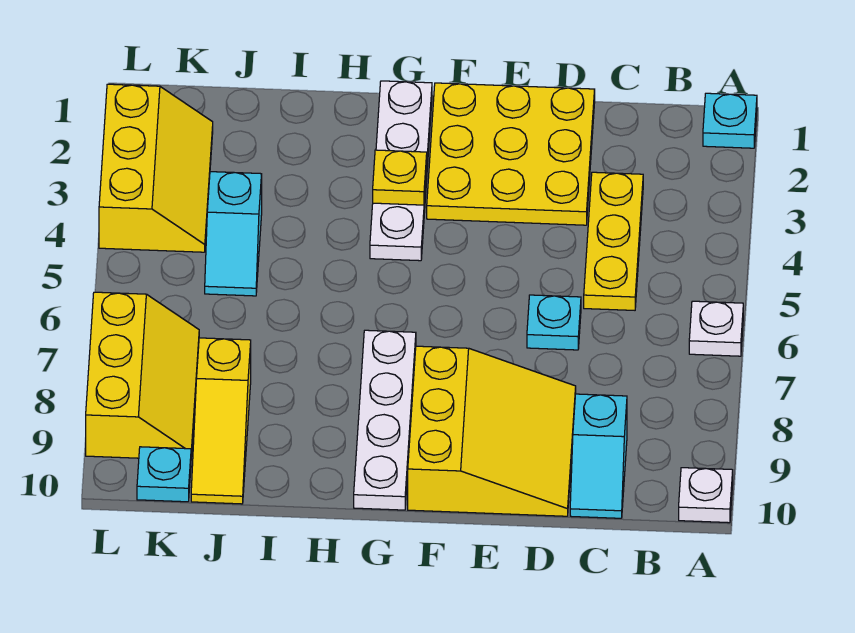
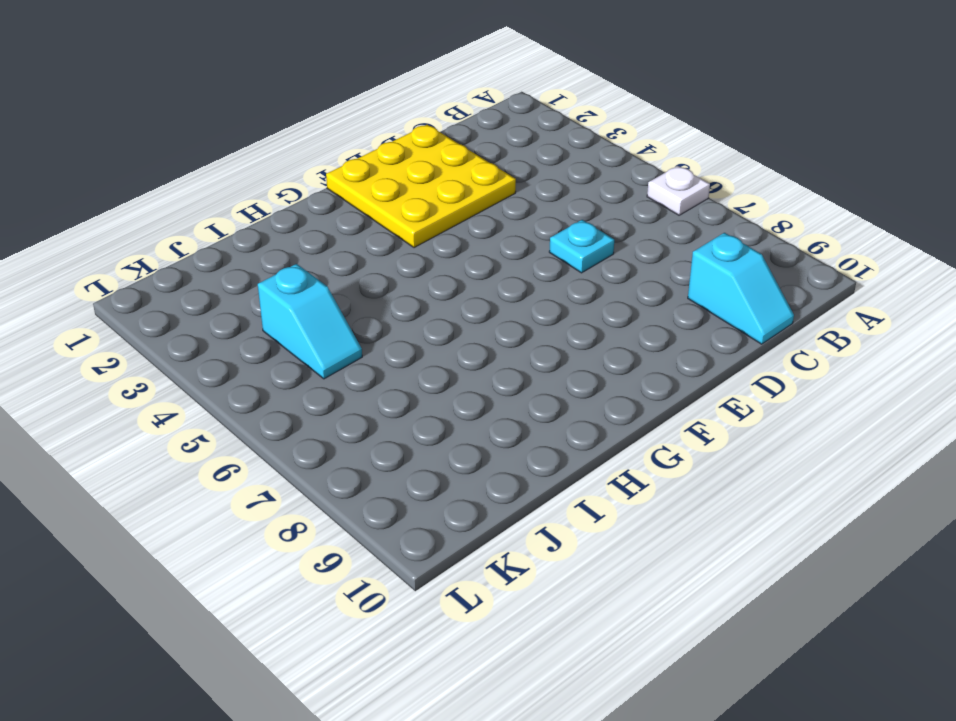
none -> cyan 1x1 plate [703,93,757,148]
none -> white 1x1 plate [679,468,733,523]
none -> yellow 1x3 plate [584,172,643,310]

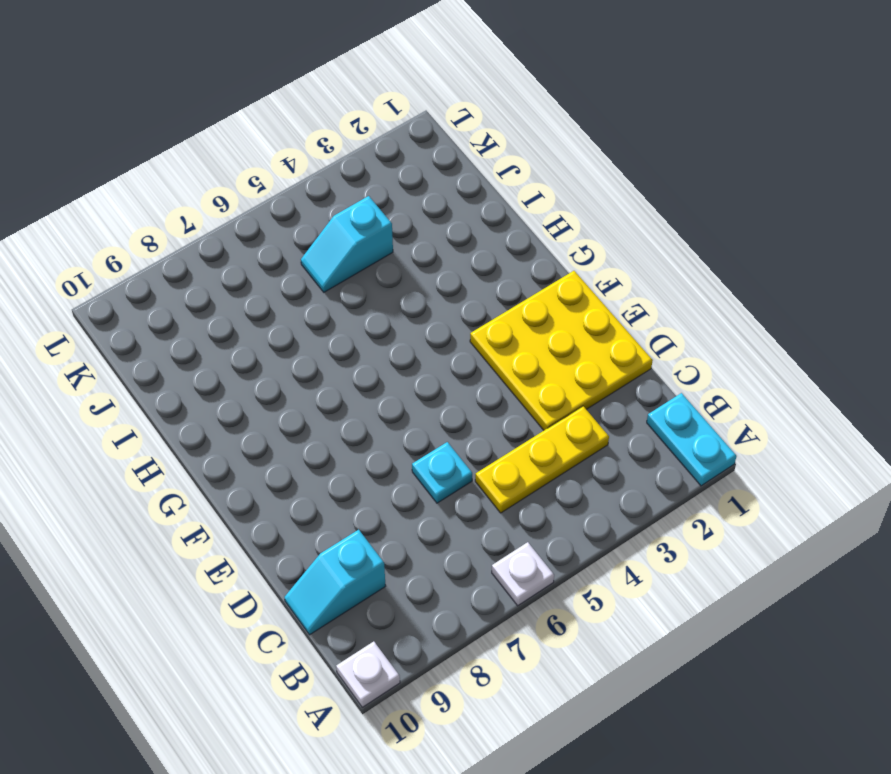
cyan 1x2 plate [647,393,737,486] -> cyan 1x1 plate [703,93,757,148]
none -> yellow 3x3 slope [408,346,576,516]
none -> white 1x4 plate [370,81,432,261]
none -> white 1x4 plate [354,330,416,510]

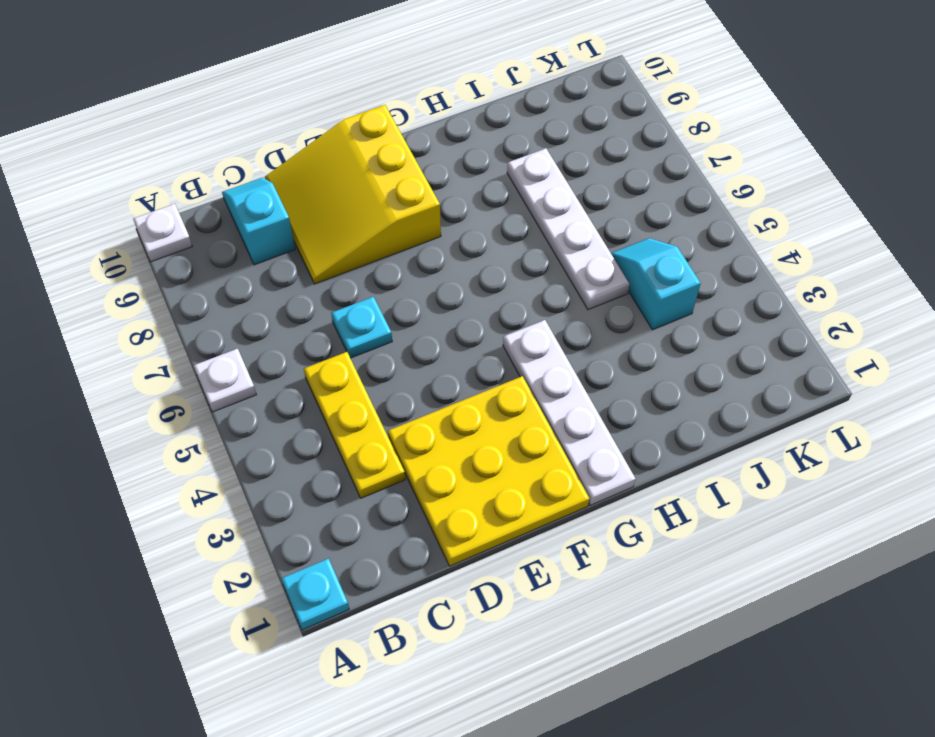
white 1x4 plate [507,148,630,310] -> white 1x4 plate moved to [354,330,416,510]
none -> yellow 1x3 slope [191,338,251,504]
none -> yellow 2x3 slope [99,84,213,252]
none -> yellow 2x3 slope [86,292,199,458]

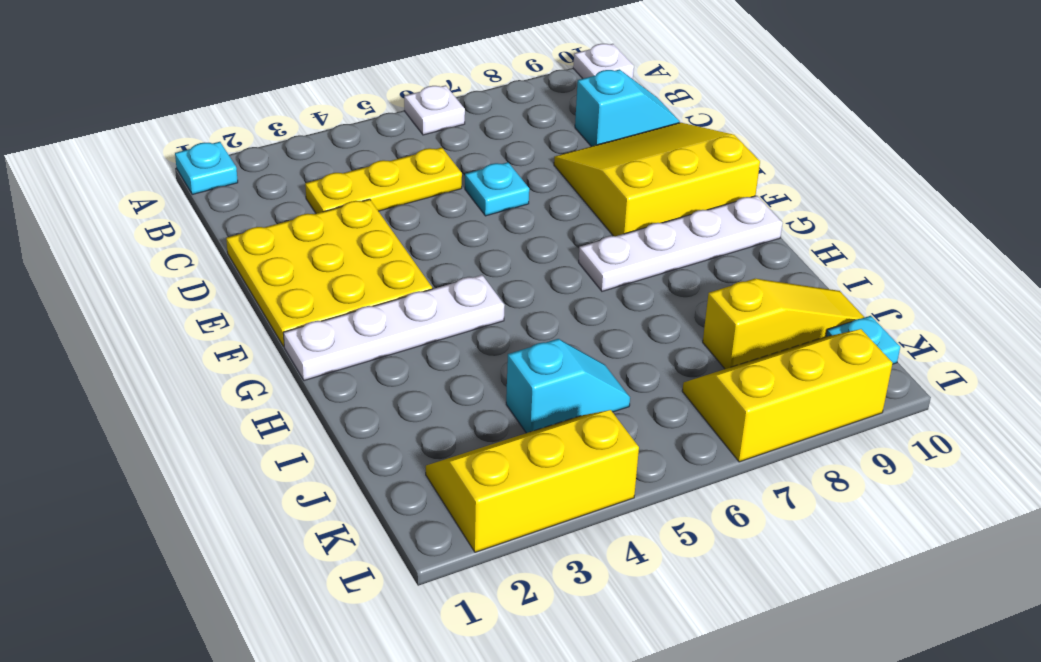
none -> yellow 1x1 plate [373,150,427,205]

